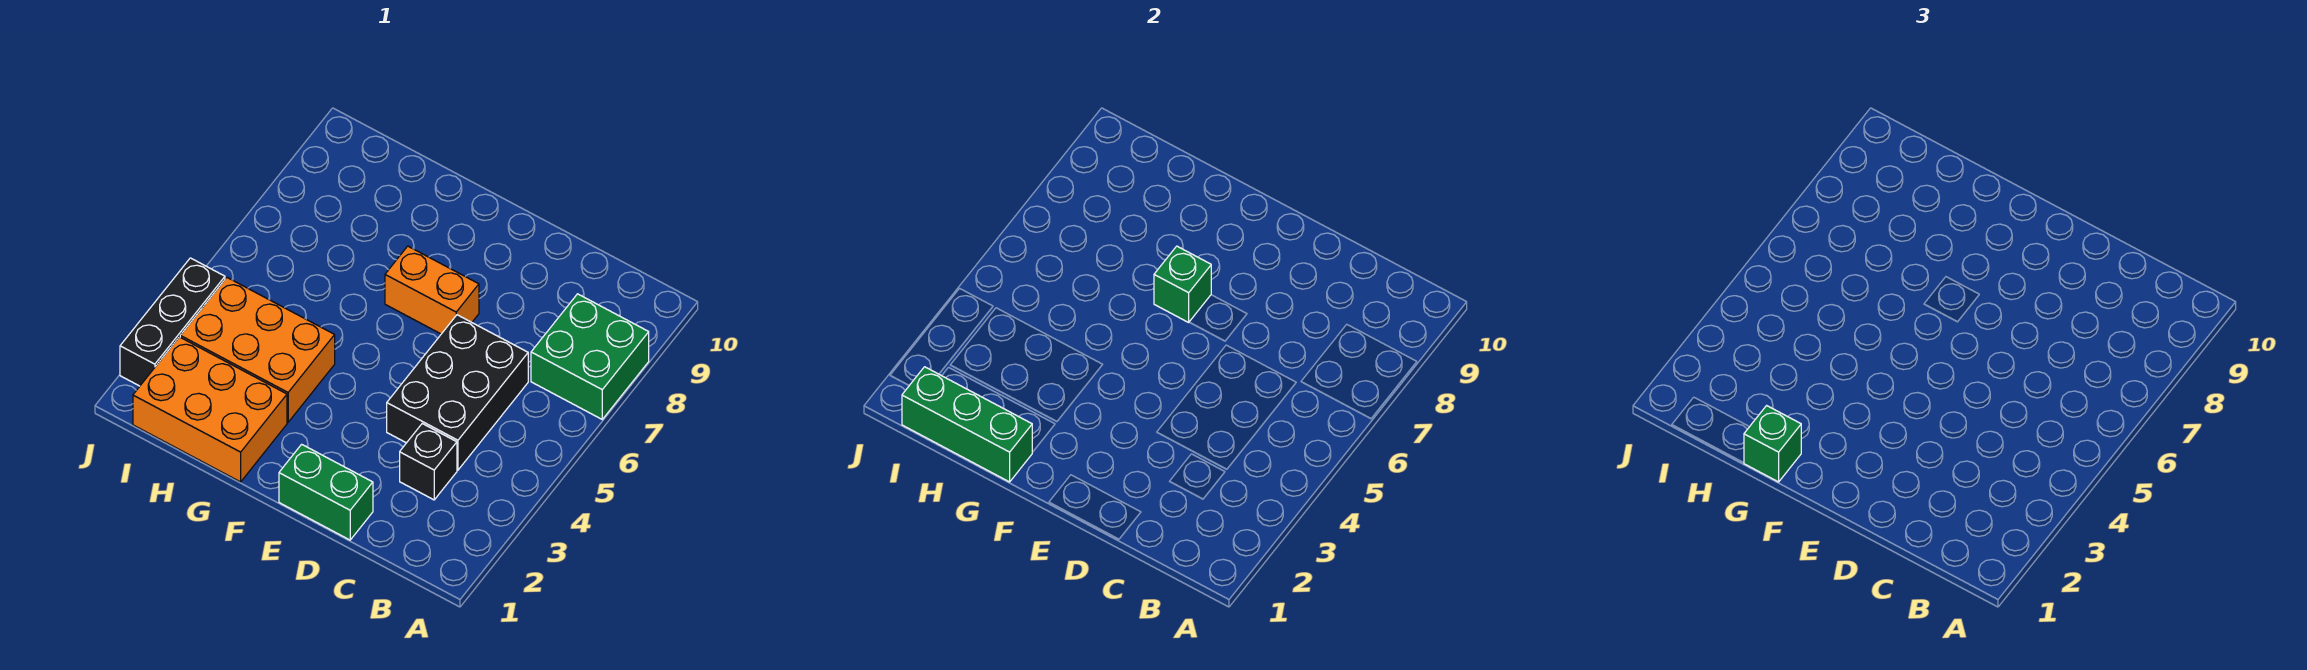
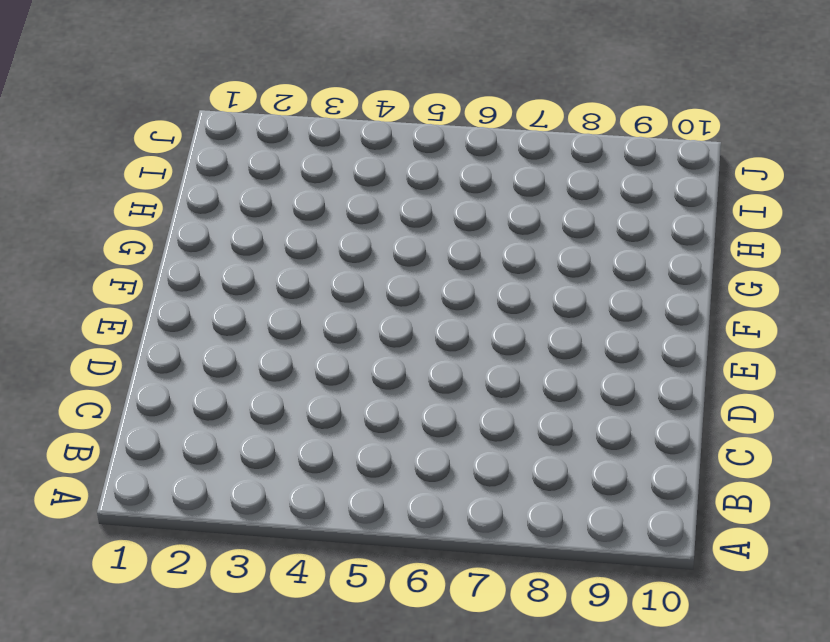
none -> green 2x2 brick [531,294,649,419]
none -> black 1x1 brick [400,424,457,500]

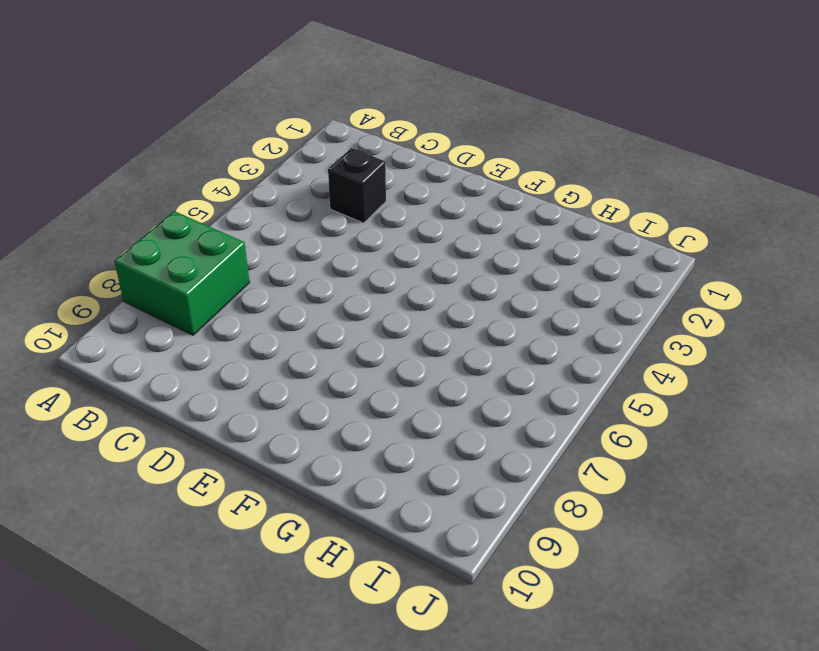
none -> black 2x3 brick [387,315,528,470]
none -> green 1x2 brick [279,444,373,540]

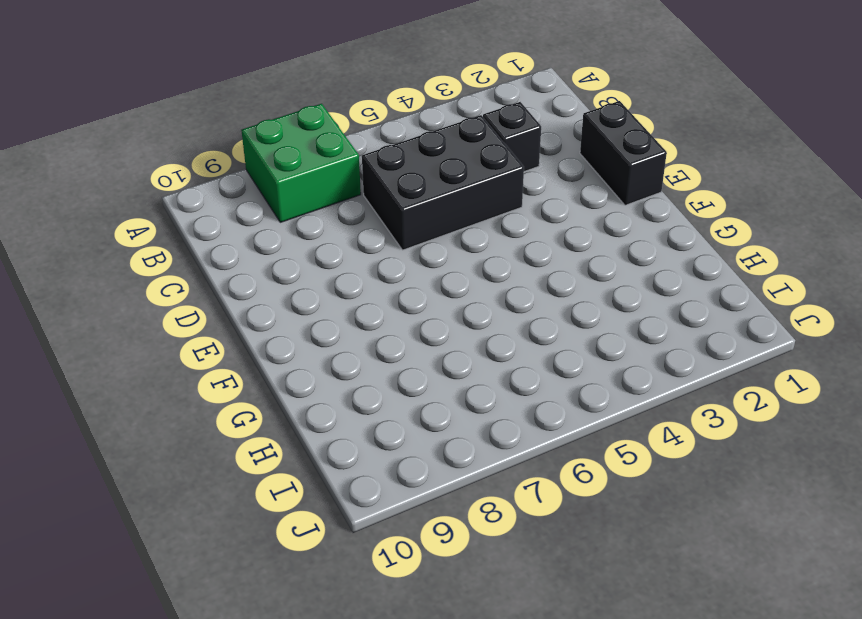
black 1x2 brick [580,101,667,205] -> green 1x2 brick [279,444,373,540]
none -> orange 1x2 brick [385,246,479,334]
none -> orange 2x3 brick [133,337,287,482]

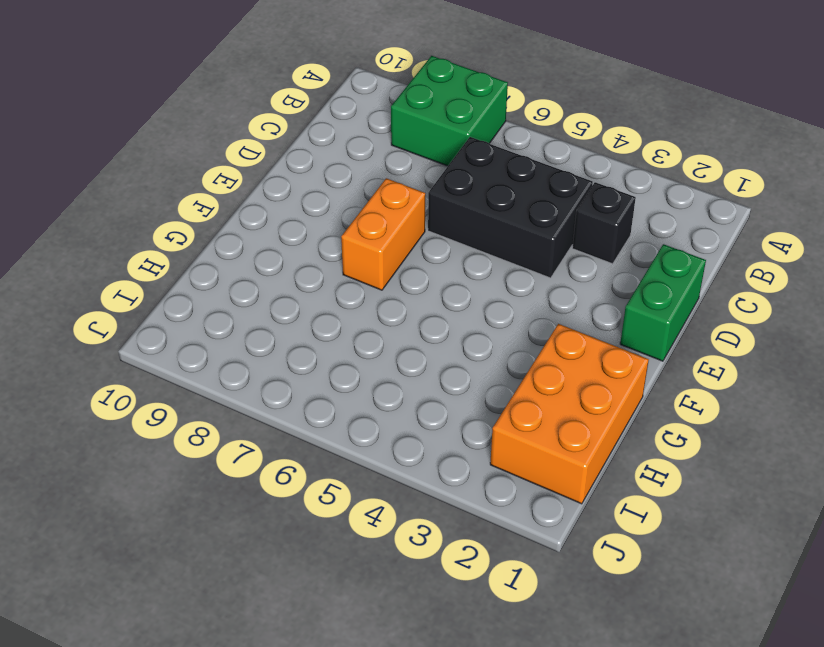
none -> orange 2x3 brick [180,278,335,422]
none -> black 1x3 brick [120,258,225,386]

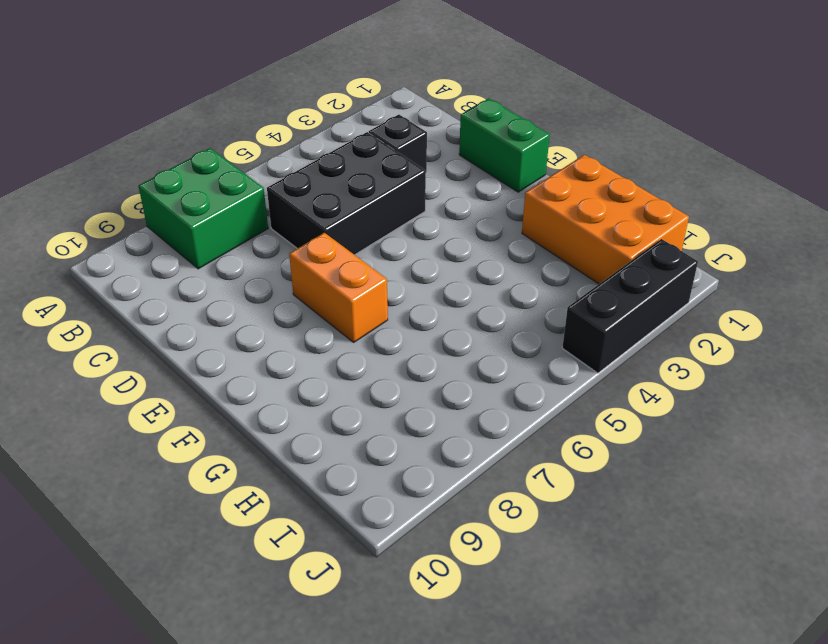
none -> orange 2x3 brick [180,278,335,422]
none -> green 1x1 brick [1154,246,1211,322]

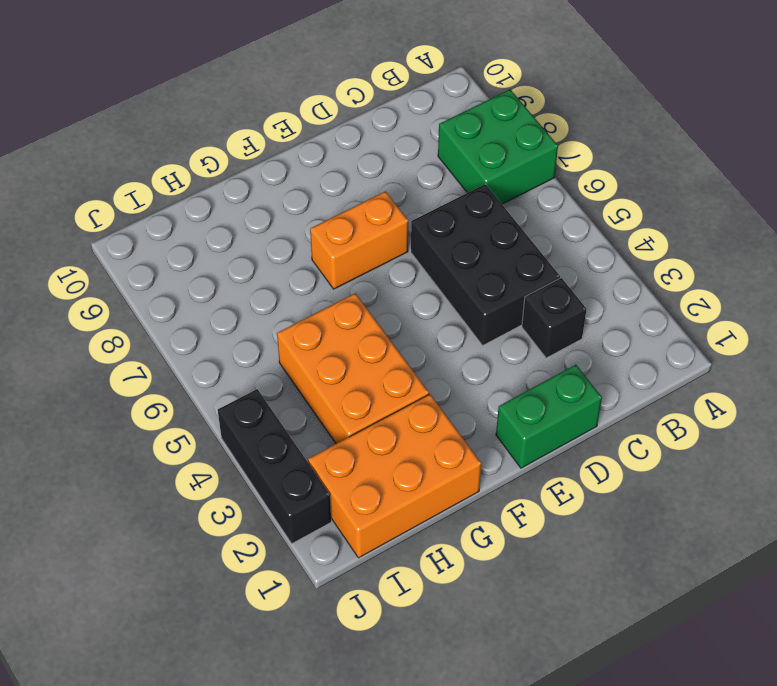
orange 2x3 brick [277,293,429,444] -> orange 2x3 brick turned to [180,278,335,422]
none -> green 1x1 brick [1154,246,1211,322]
none -> green 1x3 brick [902,367,1032,482]

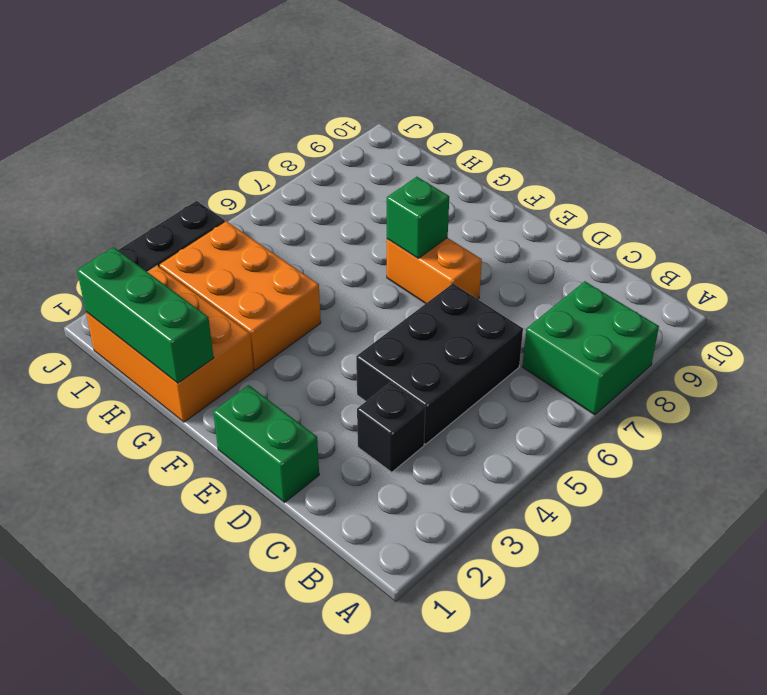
none -> green 1x1 brick [1744,406,1801,482]

